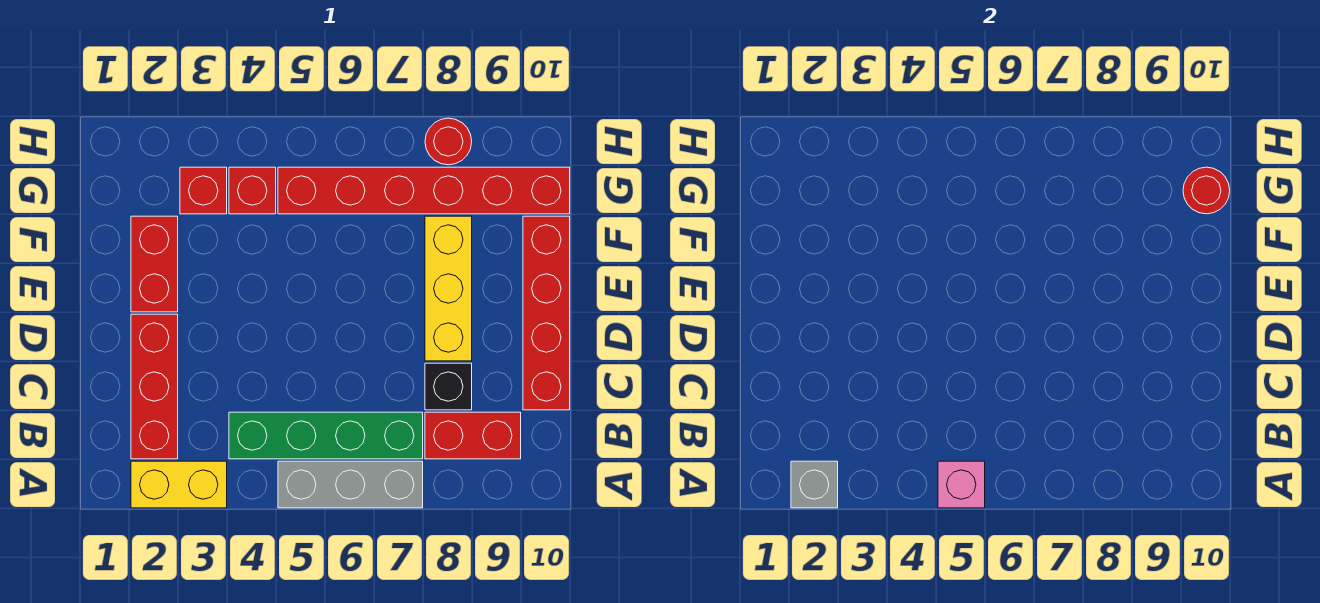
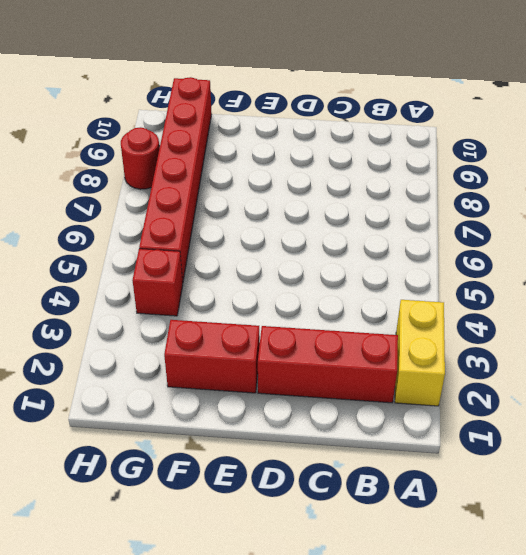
none -> grey 1x3 brick [278,461,423,508]
none -> green 1x4 brick [229,412,423,459]
none -> red 1x2 brick [425,412,521,459]

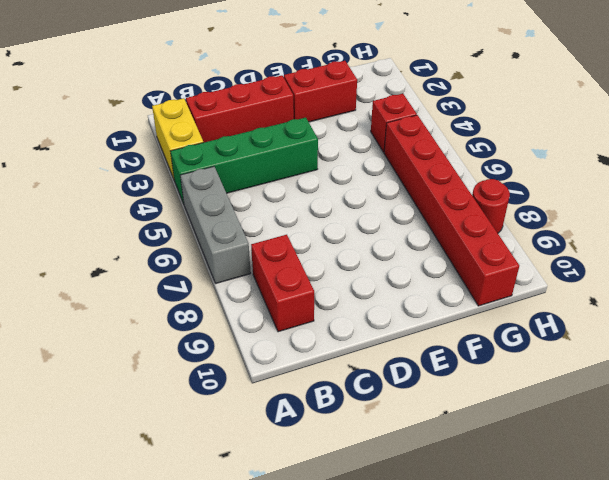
green 1x4 brick [170,118,318,203] -> green 1x4 brick turned to [229,412,423,459]
none -> black 1x1 brick [425,363,472,410]
none -> red 1x4 brick [523,216,570,410]
none -> yellow 1x3 brick [425,216,472,361]

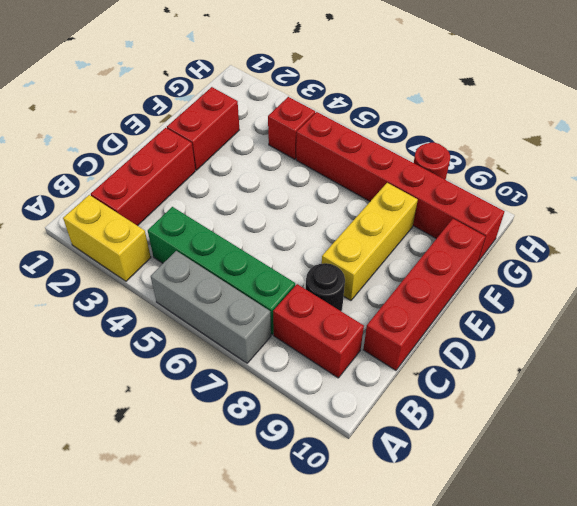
black 1x1 round brick [306,263,345,311] -> black 1x1 brick [425,363,472,410]
none -> red 1x1 brick [180,167,227,214]
none -> grey 1x1 brick [791,461,838,508]
none -> pink 1x1 brick [938,461,985,508]

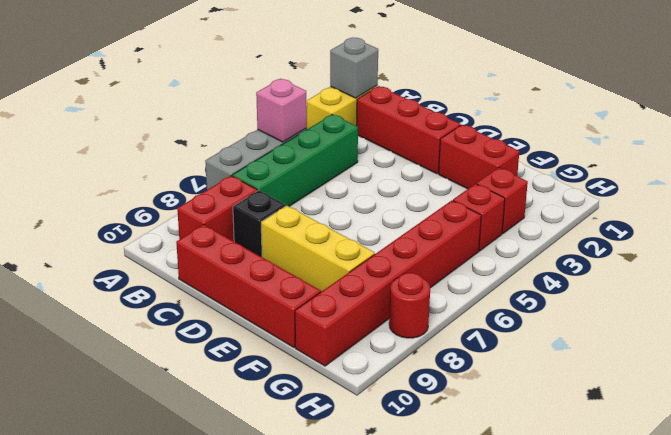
none -> red 1x1 round brick [1183,167,1230,214]

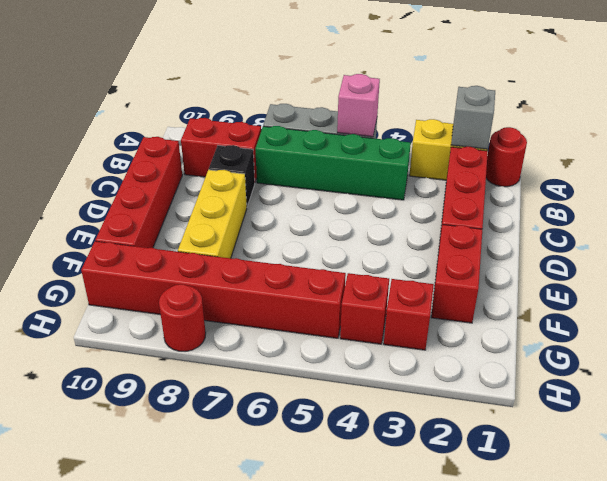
red 1x1 round brick [486,127,527,187] -> red 1x1 round brick moved to [1183,167,1230,214]

